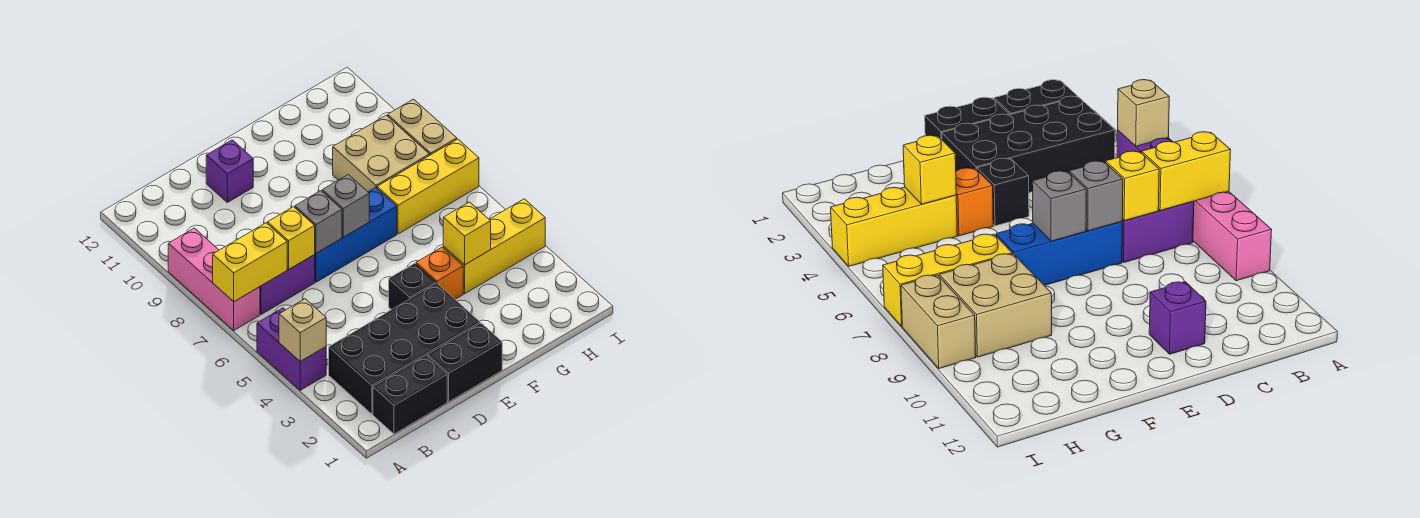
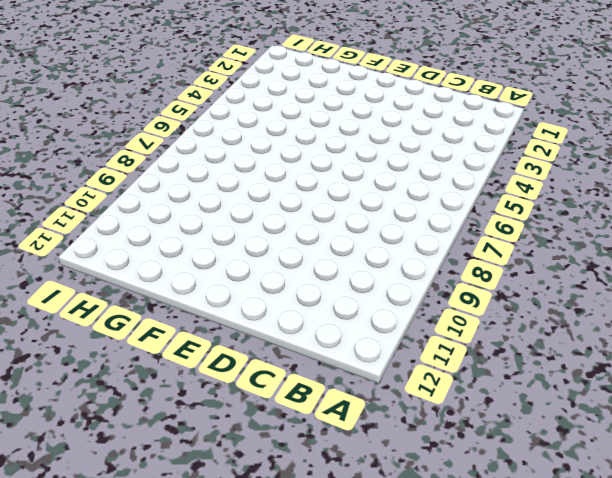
none -> purple 1x2 brick [257,308,326,390]
none -> pink 1x3 brick [168,228,260,330]
none -> black 1x2 brick [373,355,447,434]

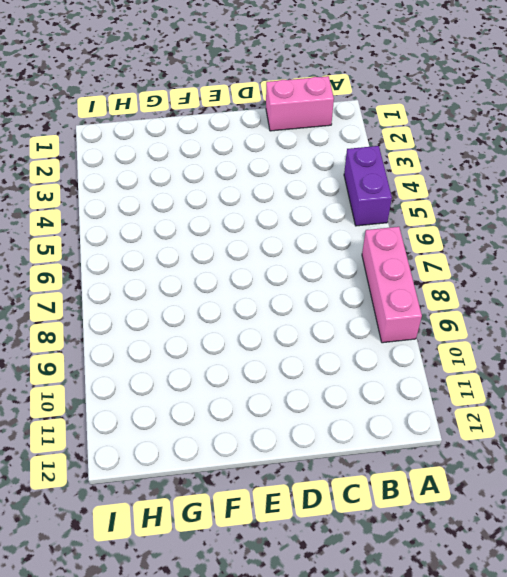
pink 1x2 brick [266,76,334,131] -> black 1x2 brick [373,355,447,434]
none -> black 2x4 brick [329,283,480,414]
none -> purple 1x2 brick [260,255,315,315]
none -> black 1x2 brick [428,323,502,402]

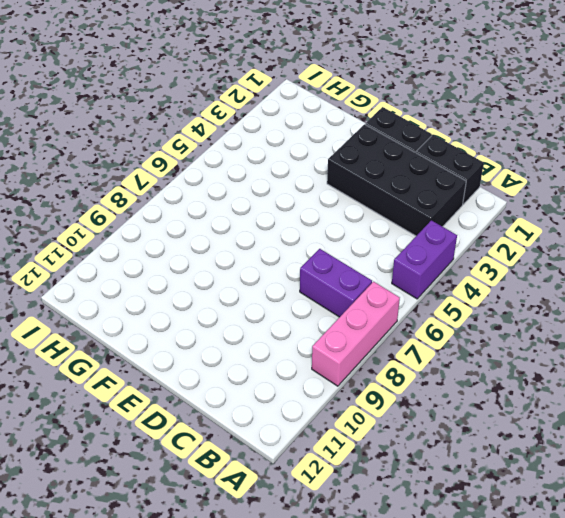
none -> blue 1x3 brick [314,187,397,282]
none -> purple 1x1 brick [206,140,253,202]
none -> black 1x1 brick [389,263,436,310]

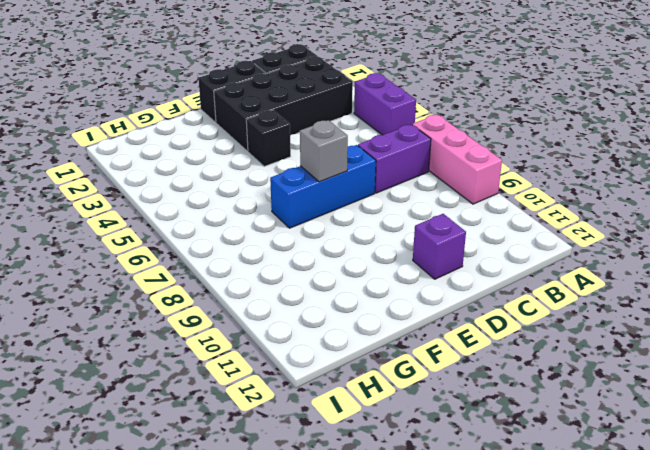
none -> orange 1x1 brick [416,247,463,299]
none -> yellow 1x3 brick [443,199,545,294]
none -> yellow 1x3 brick [377,139,479,234]

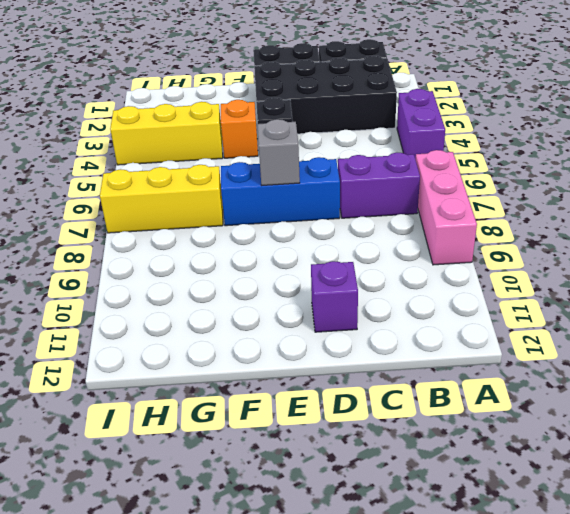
none -> tan 2x2 brick [333,115,429,192]
none -> tan 1x2 brick [388,99,457,155]
none -> tan 1x1 brick [279,299,326,361]

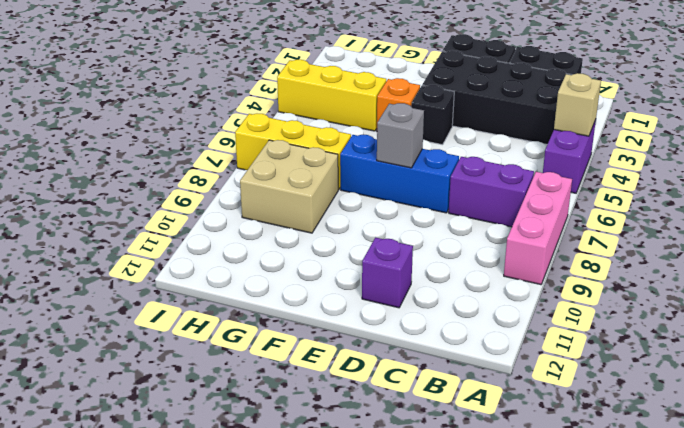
none -> tan 1x2 brick [388,99,457,155]
none -> yellow 1x2 brick [213,223,287,302]
none -> yellow 1x1 brick [267,207,315,269]

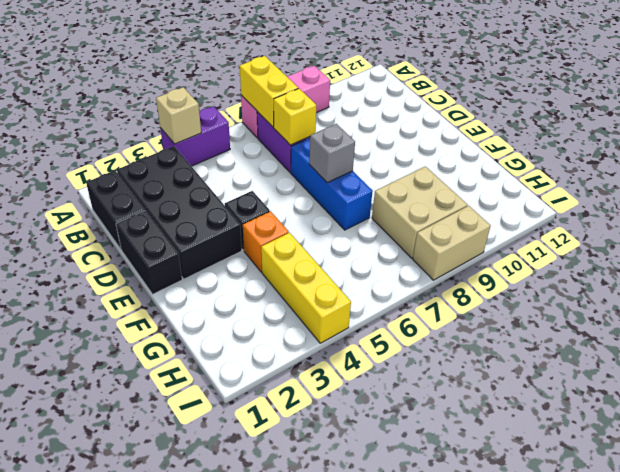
none -> purple 1x1 brick [206,140,253,202]
none -> yellow 1x3 brick [377,139,479,234]
none -> grey 1x1 brick [295,191,342,253]

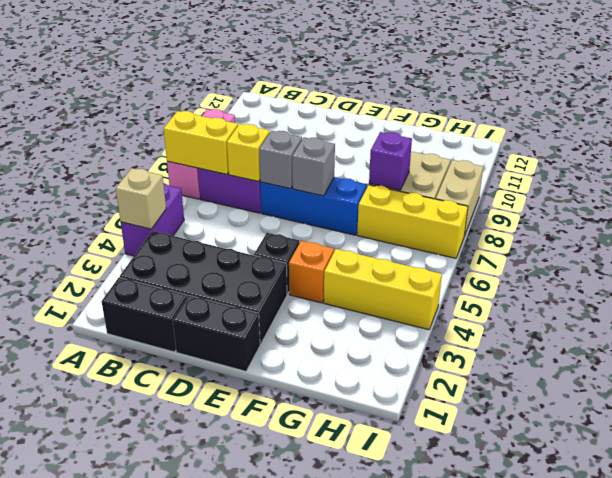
purple 1x1 brick [369,132,412,190] -> purple 1x1 brick moved to [206,140,253,202]
none -> yellow 1x1 brick [443,202,491,265]

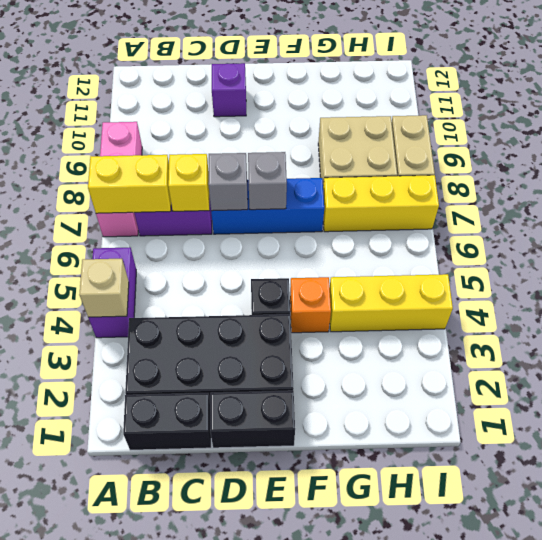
none -> yellow 1x1 brick [443,202,491,265]

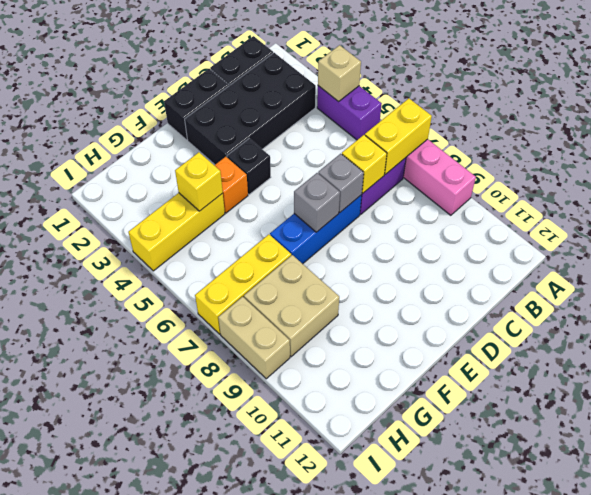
none -> purple 1x1 brick [206,140,253,202]

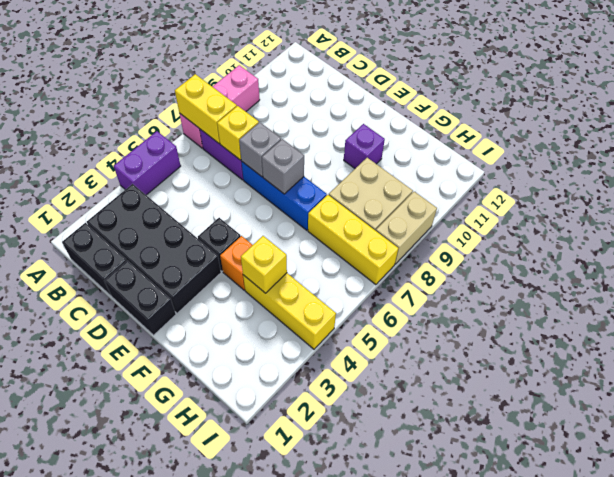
purple 1x1 brick [344,124,385,168] -> purple 1x1 brick moved to [206,140,253,202]
none -> tan 1x1 brick [279,299,326,361]

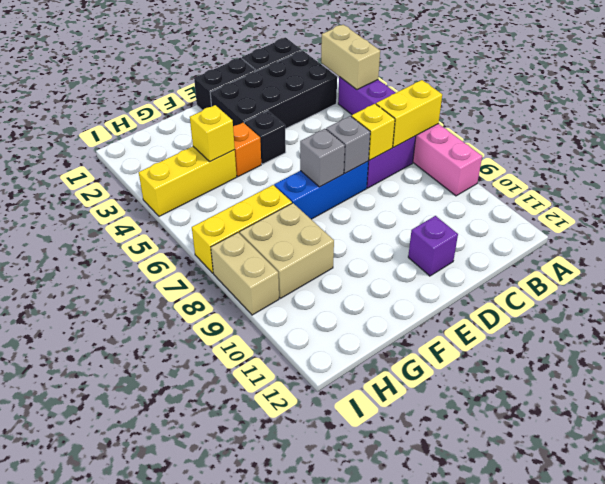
tan 1x2 brick [321,25,380,90] -> tan 1x1 brick [279,299,326,361]

